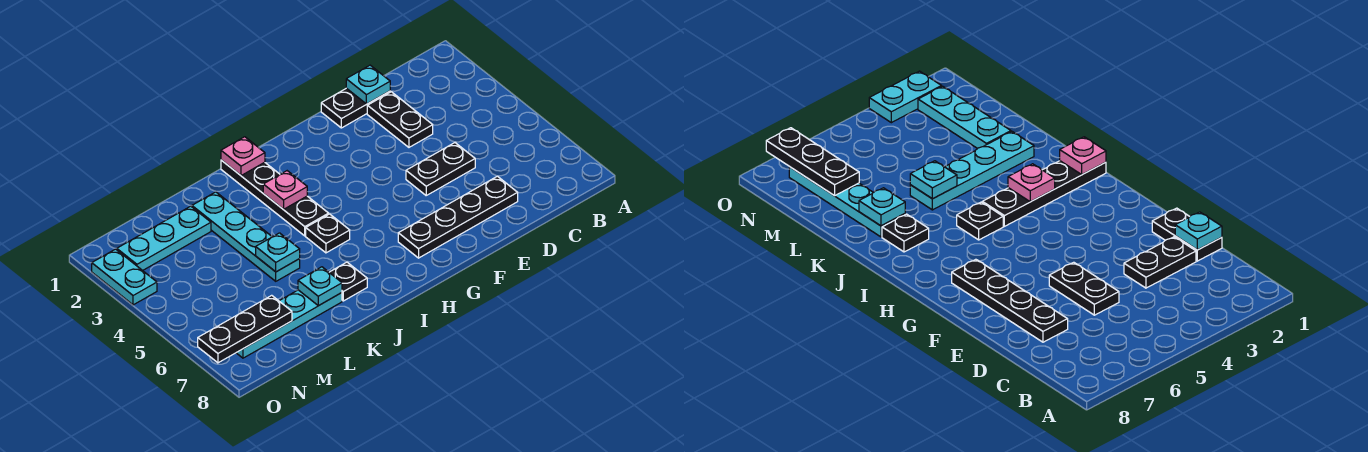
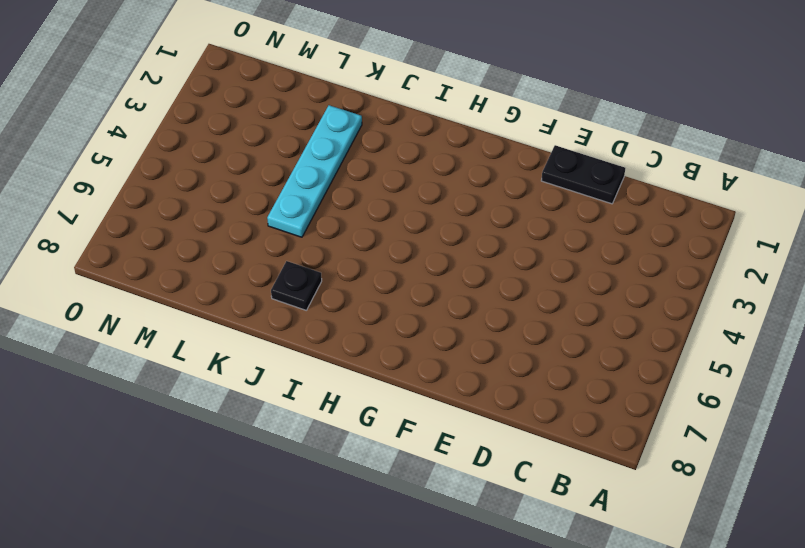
none -> black 1x2 plate [367,92,433,147]
none -> black 1x2 plate [406,143,475,195]
none -> black 1x4 plate [398,176,518,258]

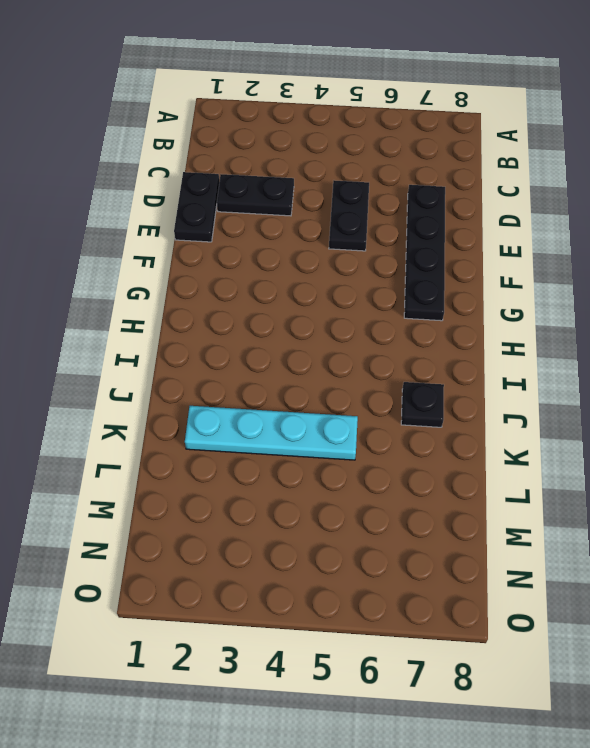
none -> black 1x4 plate [221,160,329,236]
none -> black 1x1 plate [306,214,350,253]
none -> cyan 1x4 plate [236,290,342,358]

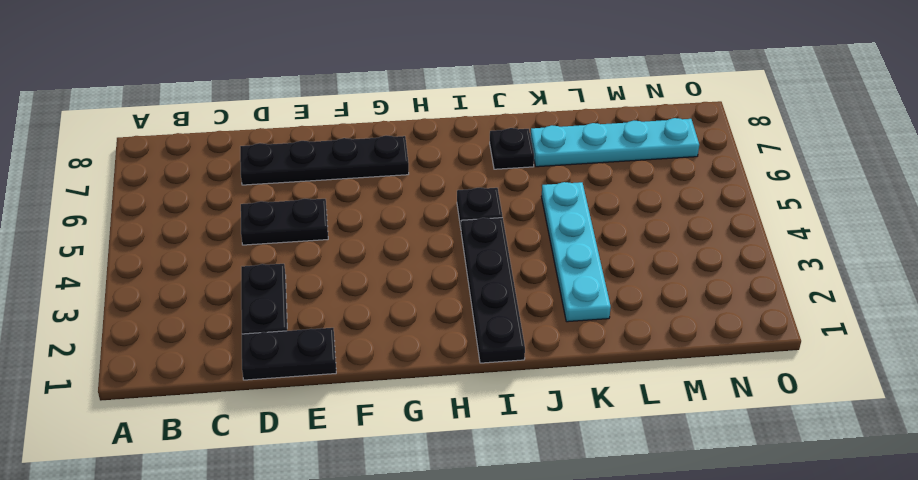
none -> cyan 1x3 plate [117,206,211,271]
none -> cyan 1x2 plate [92,249,157,305]
none -> cyan 1x1 plate [346,65,390,104]

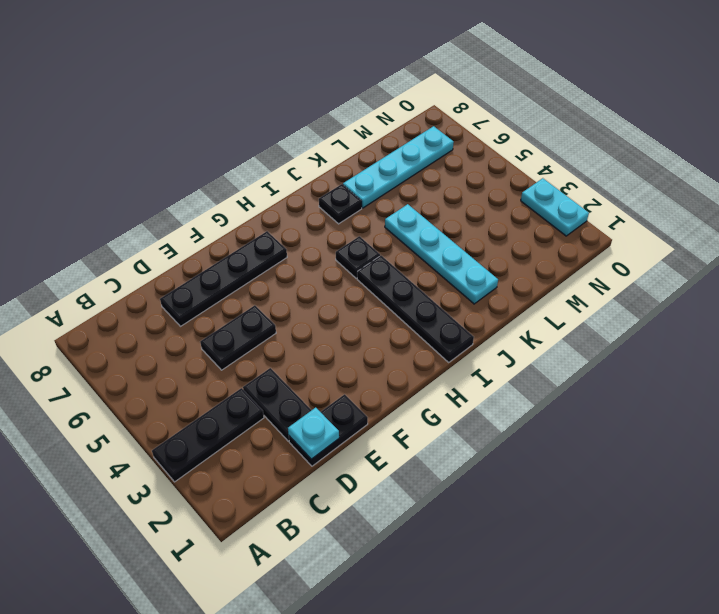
black 1x3 plate [152,388,264,482] -> black 1x3 plate moved to [198,295,292,363]
none -> cyan 1x3 plate [117,206,211,271]
none -> pink 1x1 plate [221,137,265,176]
none -> pink 1x1 plate [263,171,307,210]

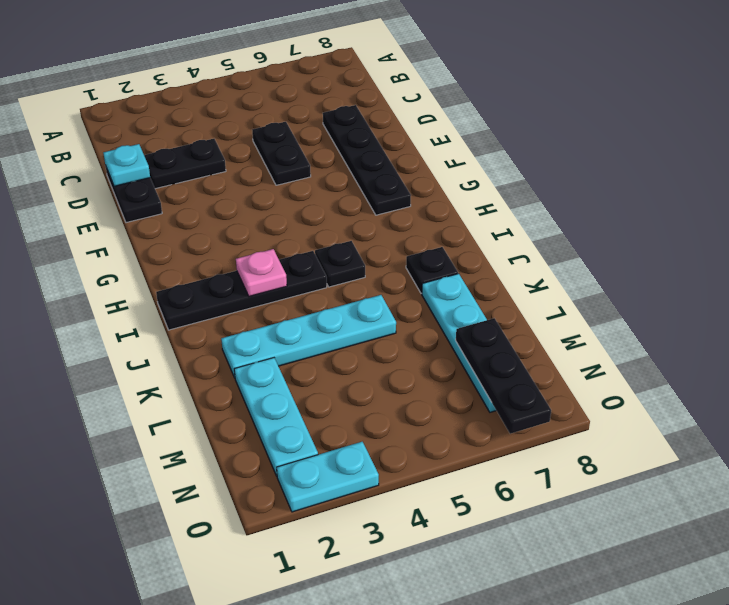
none -> pink 1x1 plate [221,137,265,176]
none -> cyan 1x1 plate [256,233,300,272]
none -> cyan 1x1 plate [298,267,342,306]

